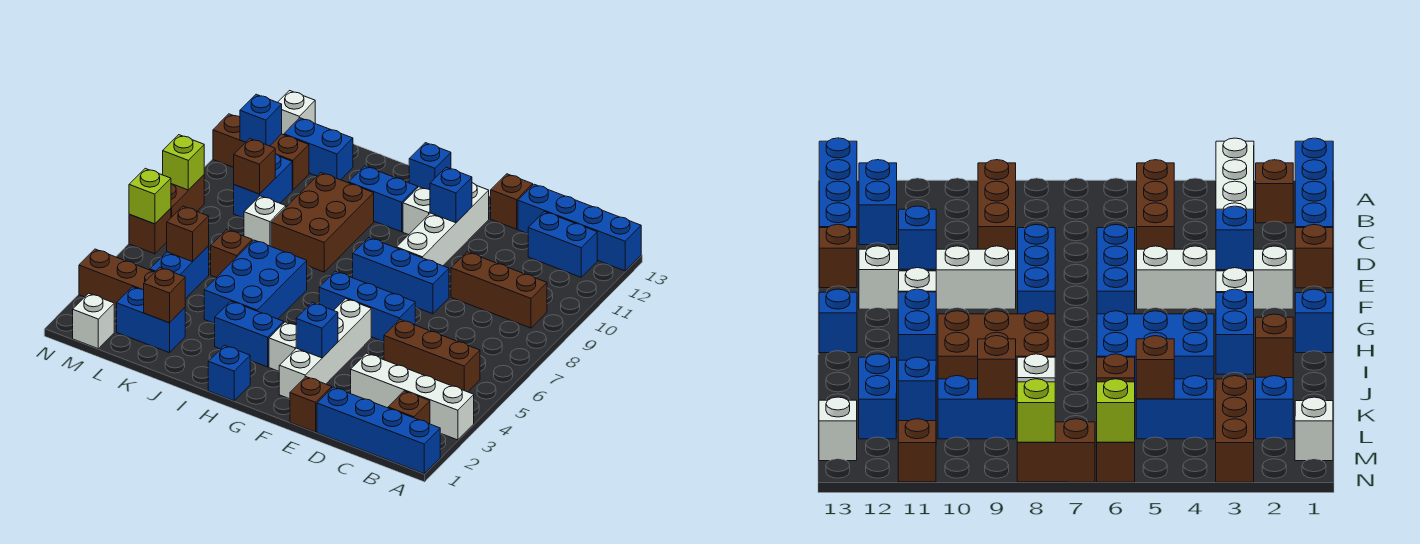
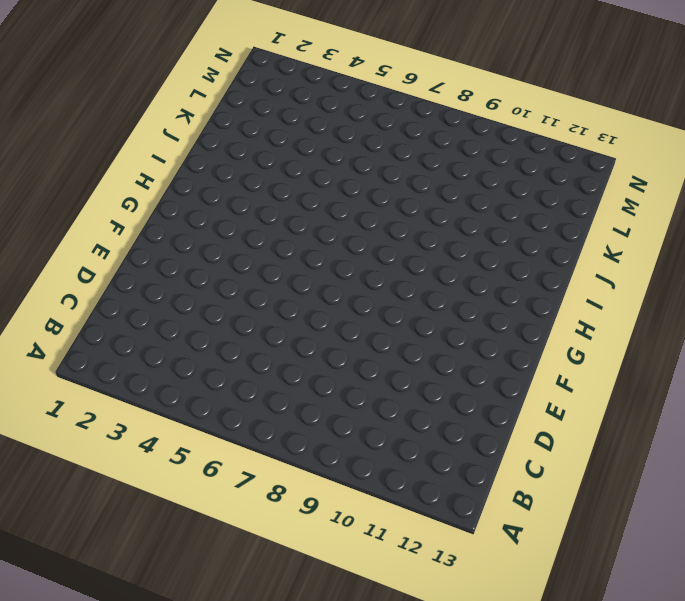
none -> blue 1x4 brick [317,387,440,474]
none -> white 1x4 brick [351,353,474,440]
none -> blue 1x4 brick [518,184,641,271]
none -> brown 1x1 brick [388,391,430,424]

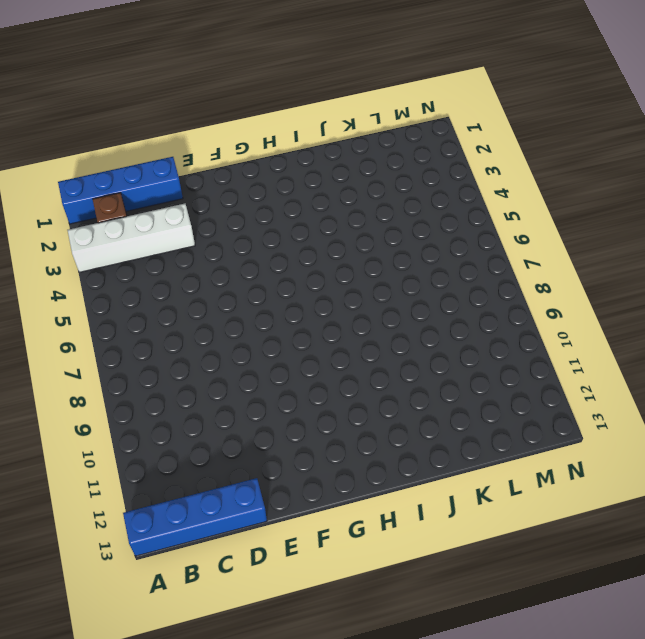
none -> brown 1x3 brick [384,320,480,392]
none -> brown 1x3 brick [451,252,547,328]
none -> blue 1x2 brick [528,212,597,277]
none -> brown 1x1 brick [290,377,332,432]

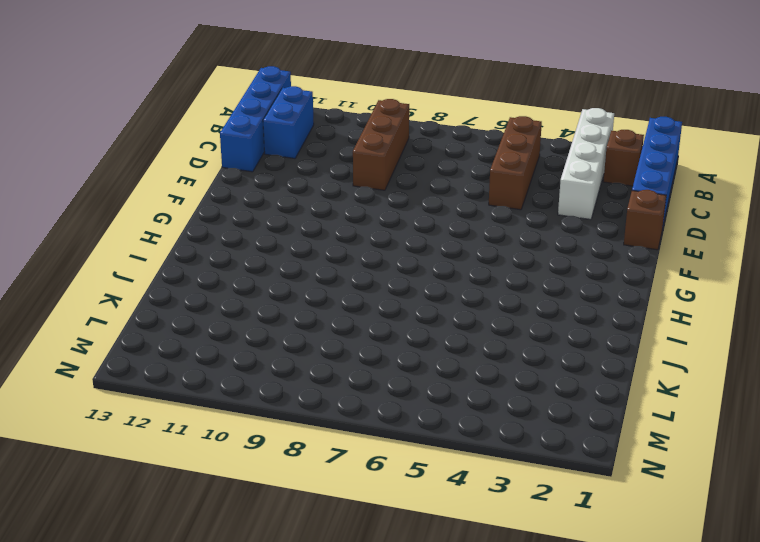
none -> blue 1x3 brick [319,271,416,342]
none -> blue 1x3 brick [353,238,449,314]
none -> brown 1x1 brick [491,174,533,229]
none -> white 1x4 brick [279,299,371,399]

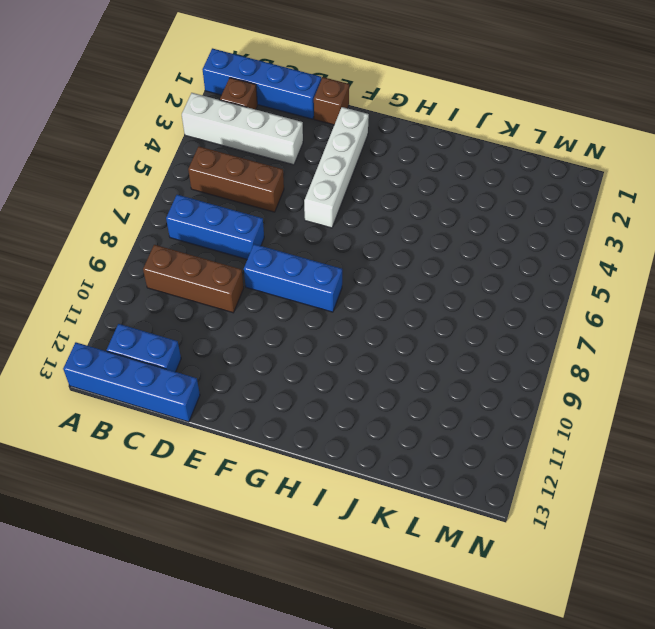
blue 1x3 brick [166,195,264,259] -> blue 1x3 brick moved to [319,271,416,342]
none -> brown 1x1 brick [491,174,533,229]
none -> white 1x4 brick [397,183,489,266]
none -> white 1x1 brick [269,322,296,371]
none -> white 1x1 brick [403,187,430,235]

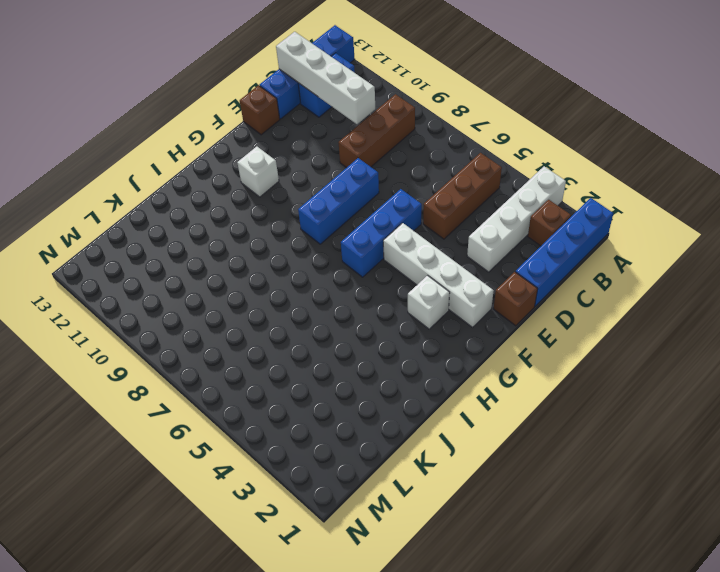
white 1x4 brick [276,32,375,124] -> white 1x4 brick moved to [397,183,489,266]
none -> blue 1x1 brick [208,345,250,401]
none -> blue 1x2 brick [215,301,284,367]
none -> blue 1x2 brick [349,166,418,232]
none -> blue 1x1 brick [409,143,451,190]

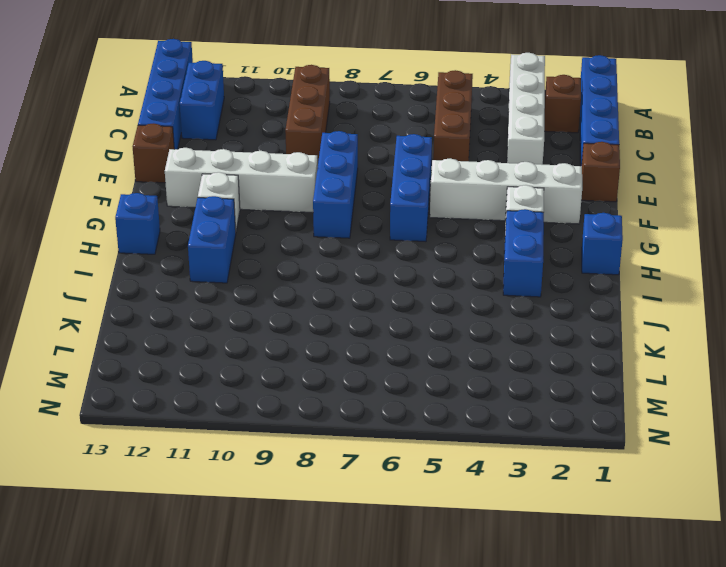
none -> blue 2x3 brick [204,240,307,323]
none -> brown 2x3 brick [271,173,374,272]
none -> blue 1x2 brick [117,287,185,353]
none -> brown 1x1 brick [211,230,252,278]

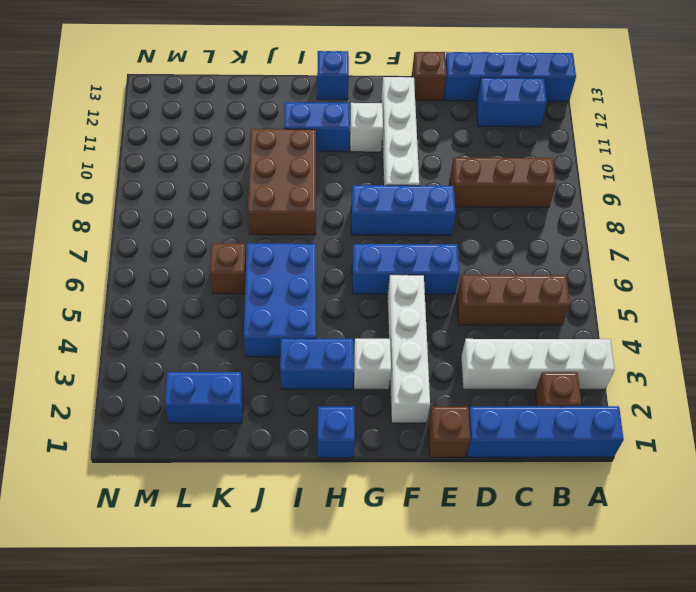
none -> white 1x1 brick [244,196,286,246]
none -> blue 1x2 brick [284,118,353,180]
none -> brown 1x3 brick [79,249,154,309]
none -> blue 1x2 brick [150,246,209,299]

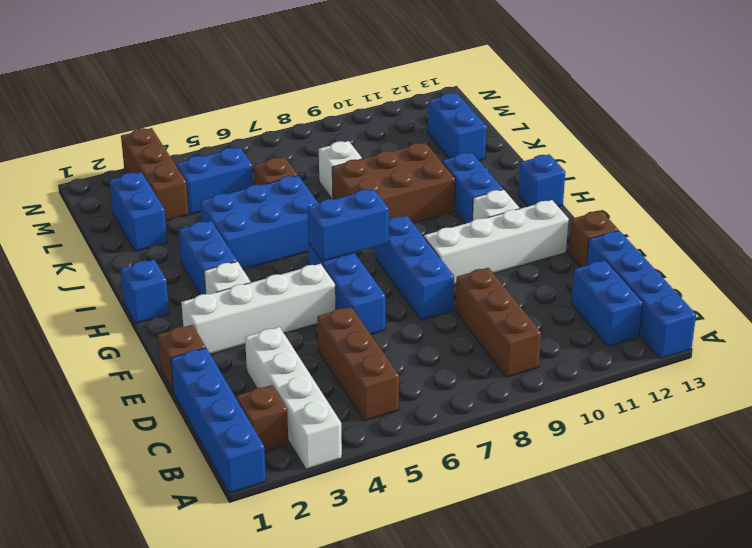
blue 1x2 brick [307,189,389,261] -> blue 1x2 brick moved to [234,154,292,218]
none -> brown 1x3 brick [213,114,309,190]
none -> white 1x1 brick [73,293,114,349]
none -> white 1x1 brick [278,91,315,135]
none -> brown 1x1 brick [129,208,171,254]

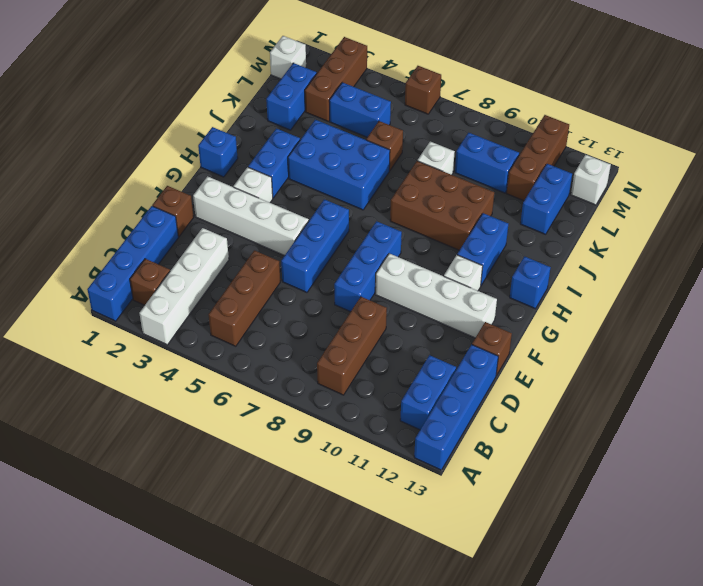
none -> brown 1x2 brick [171,175,204,217]
none -> blue 1x1 brick [296,302,338,358]
none -> blue 1x1 brick [430,167,472,223]
none -> brown 1x1 brick [144,267,185,323]

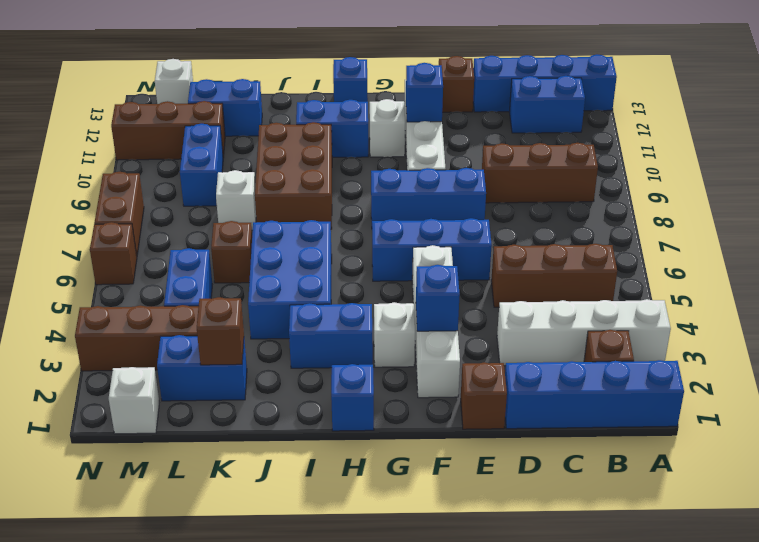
none -> brown 1x1 brick [167,206,209,262]
none -> brown 1x1 brick [234,139,275,194]
none -> blue 1x1 brick [240,94,282,146]
none -> lime 1x1 brick [129,168,171,224]

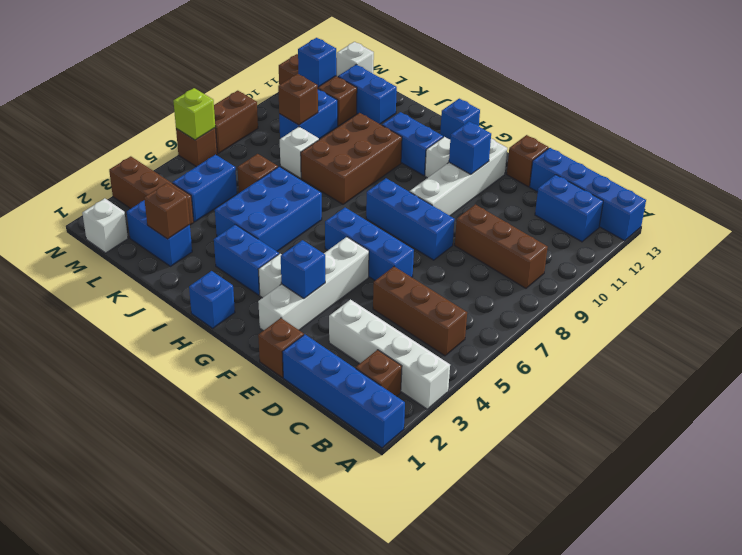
none -> brown 1x1 brick [167,206,209,262]
none -> lime 1x1 brick [163,135,204,190]

